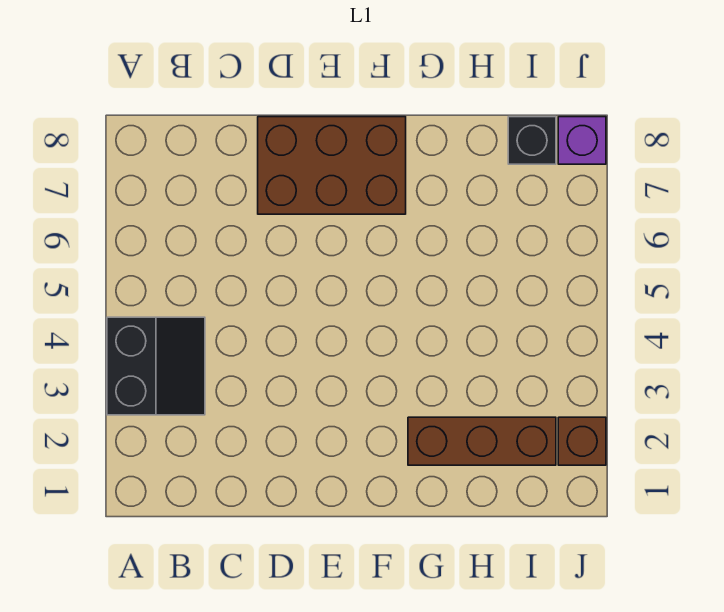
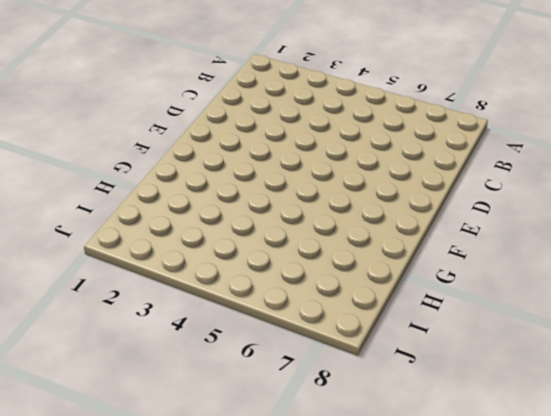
none -> black 2x2 slope [107,317,205,415]
none -> brown 2x3 brick [258,117,406,214]

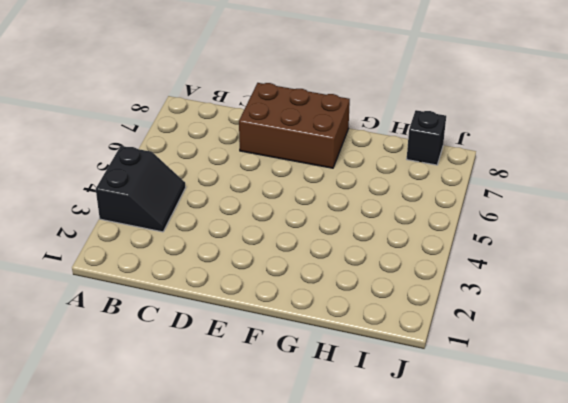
none -> brown 1x3 brick [408,417,556,465]
none -> brown 1x1 brick [558,417,606,465]

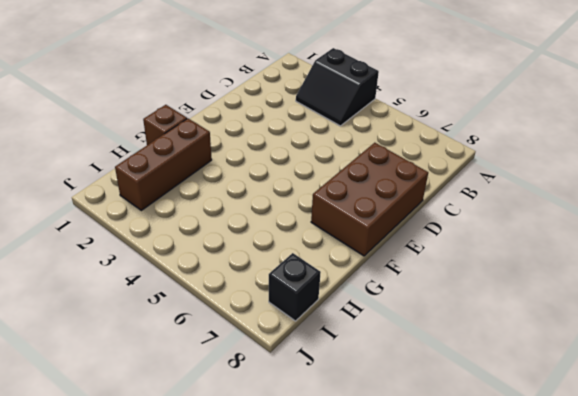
brown 1x1 brick [143,105,187,145] -> brown 1x1 brick moved to [558,417,606,465]
none -> purple 1x1 brick [558,117,606,164]

